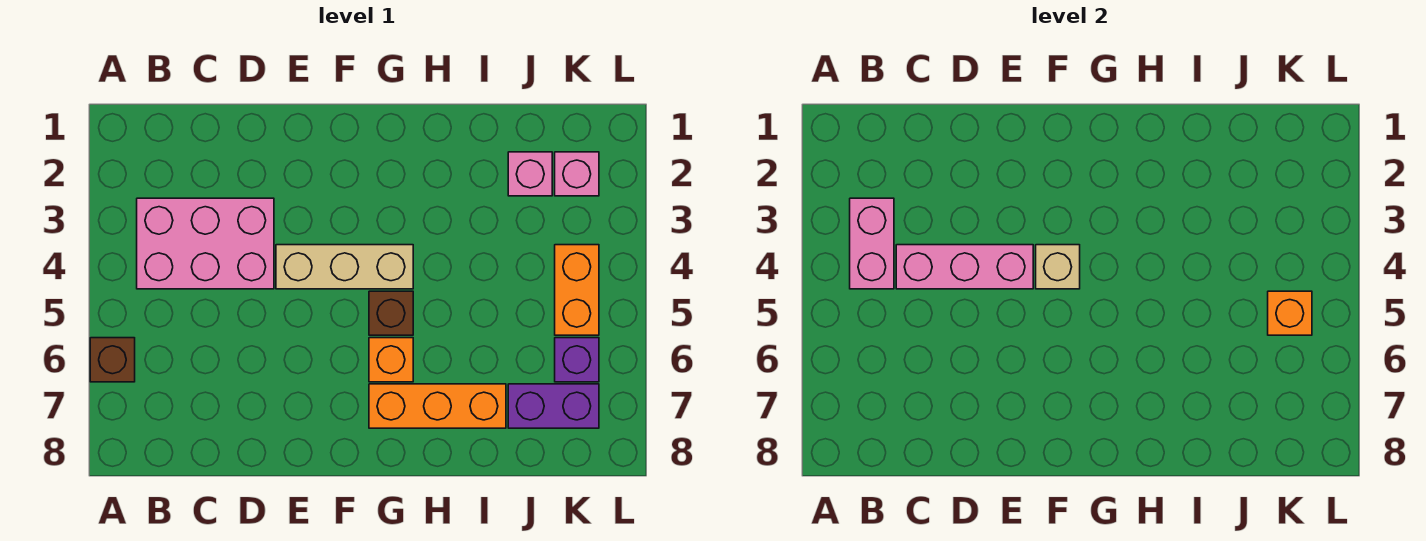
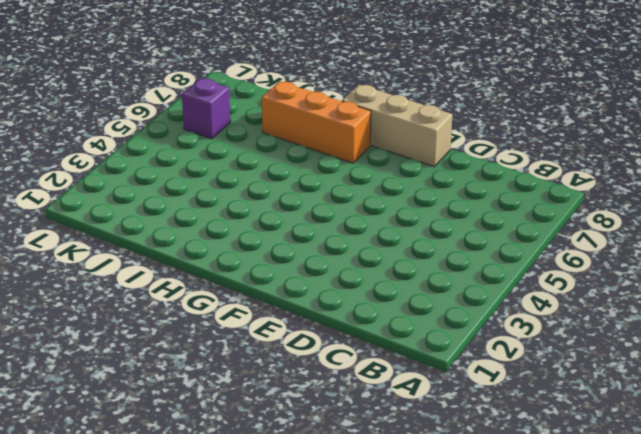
tan 1x3 brick [342,85,452,167] -> tan 1x3 brick moved to [276,245,413,289]
none -> brown 1x1 brick [90,338,135,382]
none -> pink 2x3 brick [137,198,274,289]
none -> brown 1x1 brick [369,291,413,335]

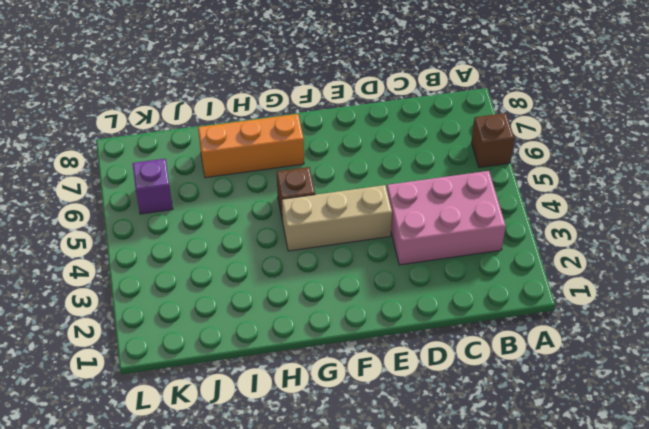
none -> orange 1x1 brick [369,338,413,382]
none -> pink 1x1 brick [508,152,552,196]
none -> purple 1x2 brick [508,384,599,428]

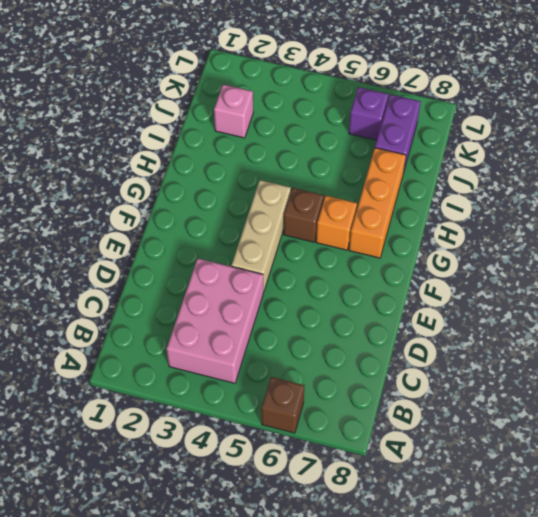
none -> pink 1x1 brick [555,152,599,196]
none -> orange 1x2 brick [555,245,599,335]
none -> pink 1x2 brick [850,198,894,289]

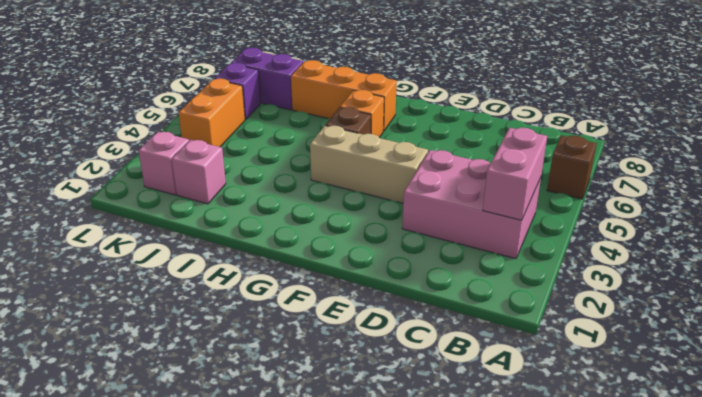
none -> pink 1x3 brick [896,245,1033,289]
none -> tan 1x1 brick [1036,245,1080,289]
none -> orange 1x1 brick [1268,291,1312,335]

